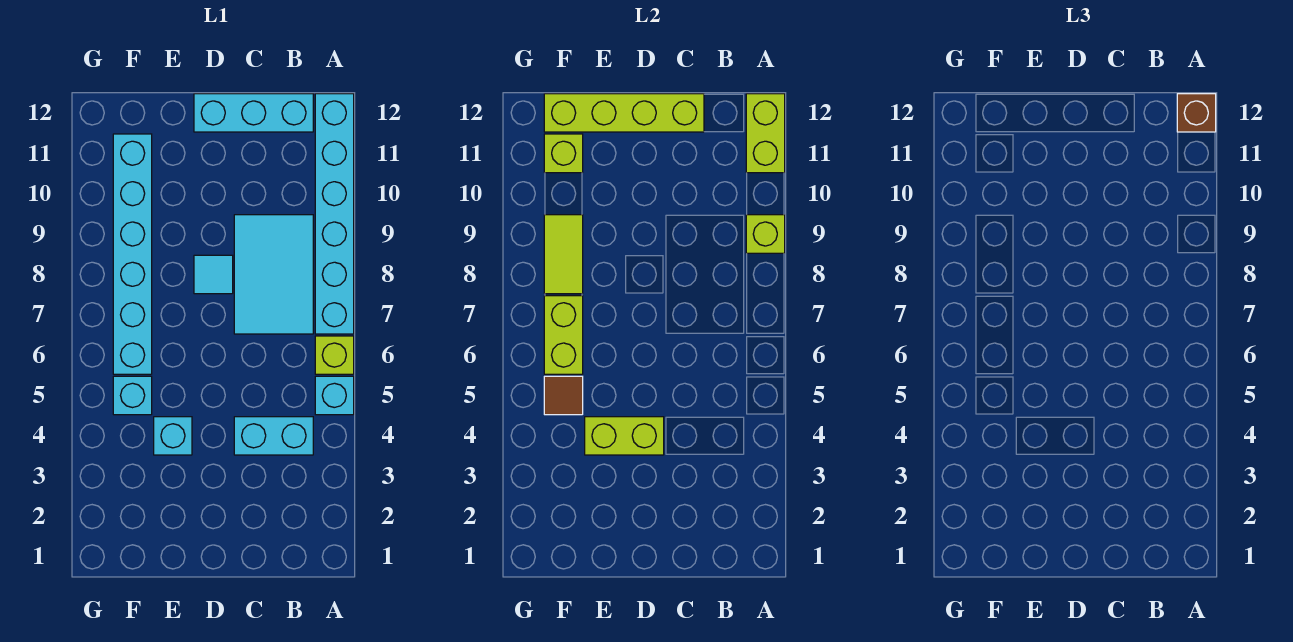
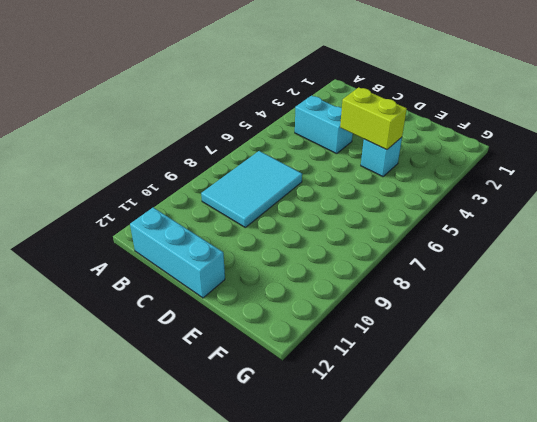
none -> cyan 1x1 brick [315,376,354,415]
none -> lime 1x1 brick [315,336,354,374]
none -> cyan 1x6 brick [315,94,354,334]

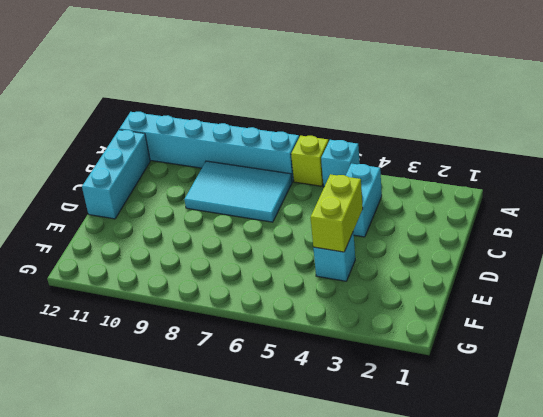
none -> cyan 1x1 tile [194,255,233,294]
none -> cyan 1x1 brick [113,376,152,415]
none -> cyan 1x6 brick [113,134,152,374]

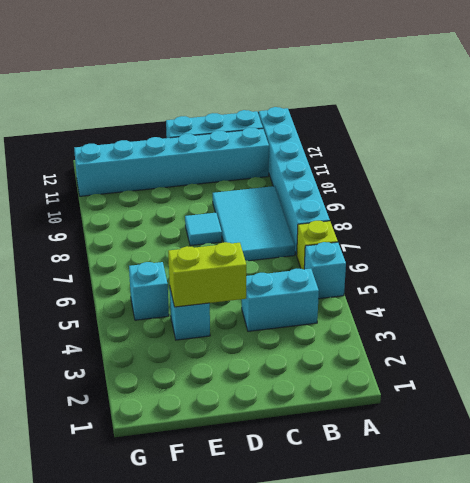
cyan 1x6 brick [74,127,269,196] -> cyan 1x6 brick turned to [113,134,152,374]
none -> lime 1x1 brick [746,215,785,253]
none -> lime 1x2 brick [746,94,785,173]
none -> lime 1x4 brick [544,94,704,132]

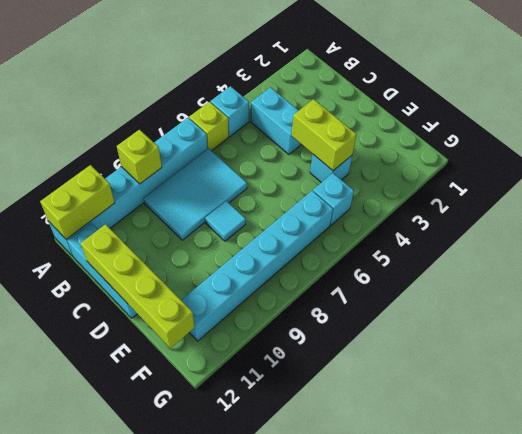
none -> brown 1x1 tile [544,376,583,415]
none -> lime 1x2 brick [544,296,583,374]
none -> lime 1x2 tile [544,215,583,294]

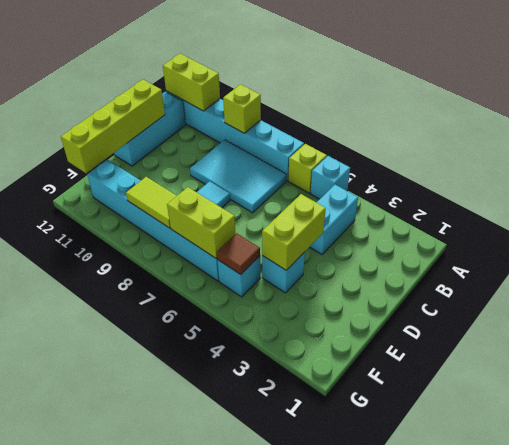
none -> lime 1x1 brick [544,134,583,173]
none -> brown 1x1 brick [1177,94,1216,132]

